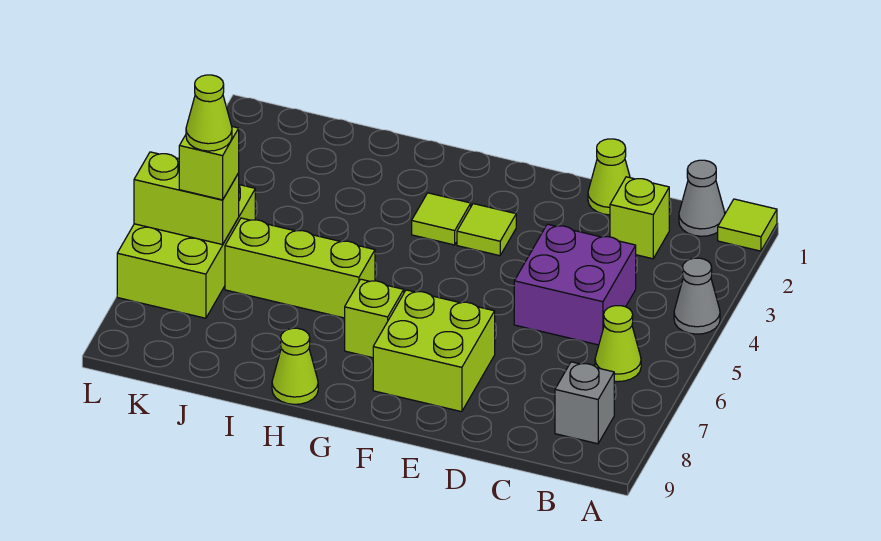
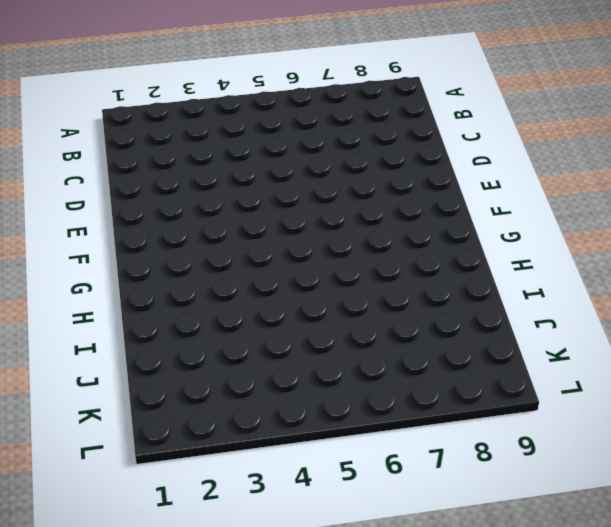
none -> lime 1x1 tile [718,199,777,251]
none -> grey 1x1 cone [674,258,720,334]
none -> grey 1x1 cone [679,160,725,236]

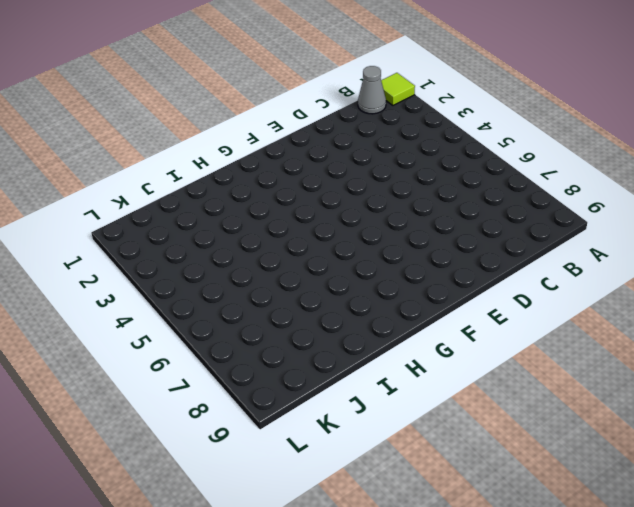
none -> grey 1x1 cone [674,258,720,334]
none -> lime 1x1 cone [595,306,641,382]
none -> grey 1x1 brick [555,362,614,444]

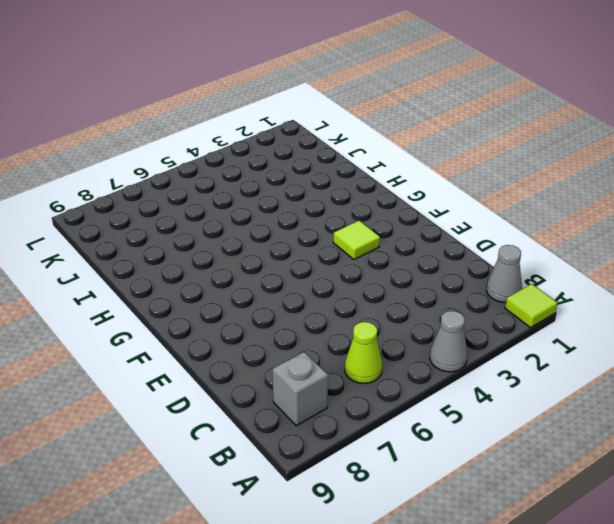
none -> lime 1x1 brick [610,177,669,259]
none -> purple 2x2 brick [514,224,636,345]
none -> lime 1x1 cone [588,139,630,215]

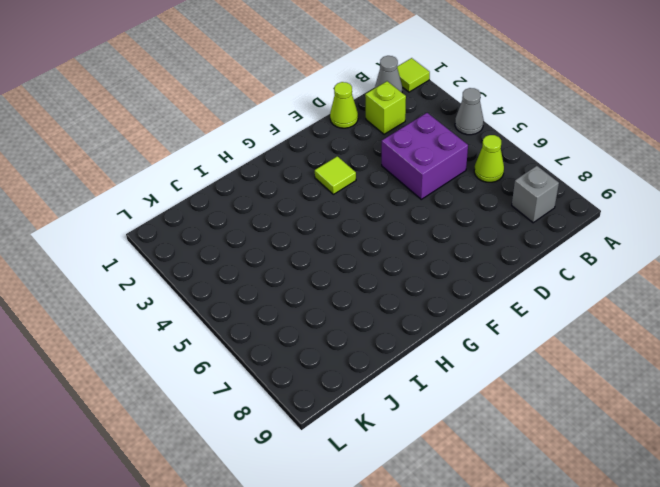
none -> lime 2x2 brick [373,290,495,412]
none -> lime 1x1 tile [412,193,471,245]
none -> lime 1x1 brick [345,279,404,358]

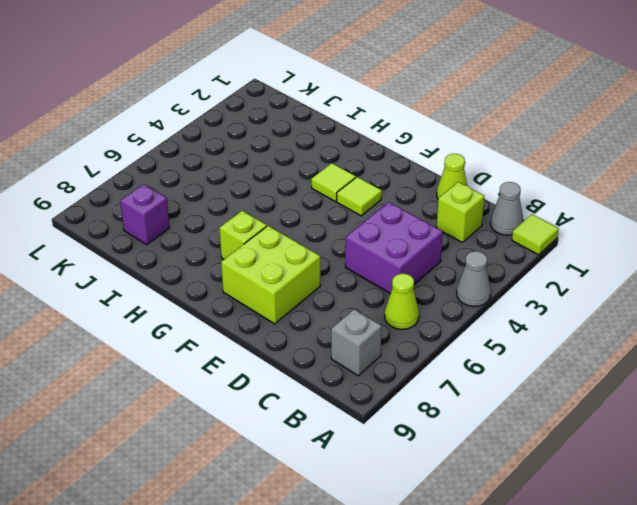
purple 1x1 brick [120,184,170,244] -> none
none -> lime 1x3 brick [225,218,375,318]
none -> lime 1x1 cone [272,328,318,404]
none -> lime 2x3 brick [117,185,255,318]

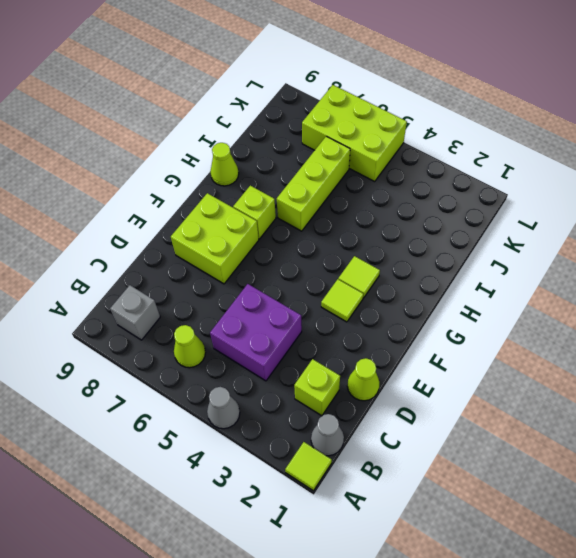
none -> lime 1x2 brick [134,152,239,245]
none -> lime 1x1 brick [179,127,239,200]
none -> lime 1x1 cone [186,75,232,151]

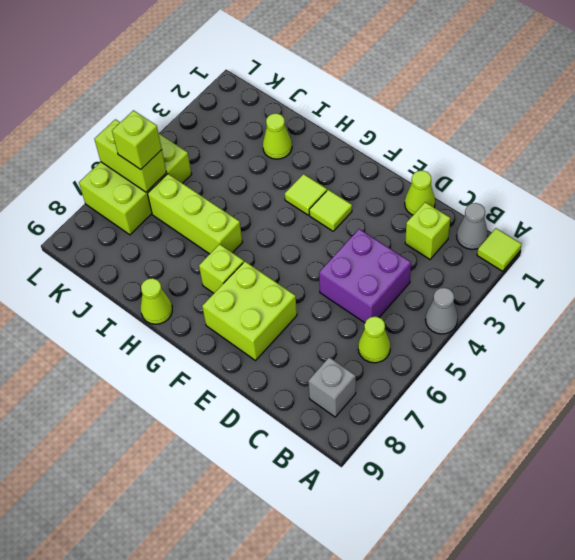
lime 1x1 cone [263,113,292,159] -> lime 1x1 cone moved to [186,75,232,151]

